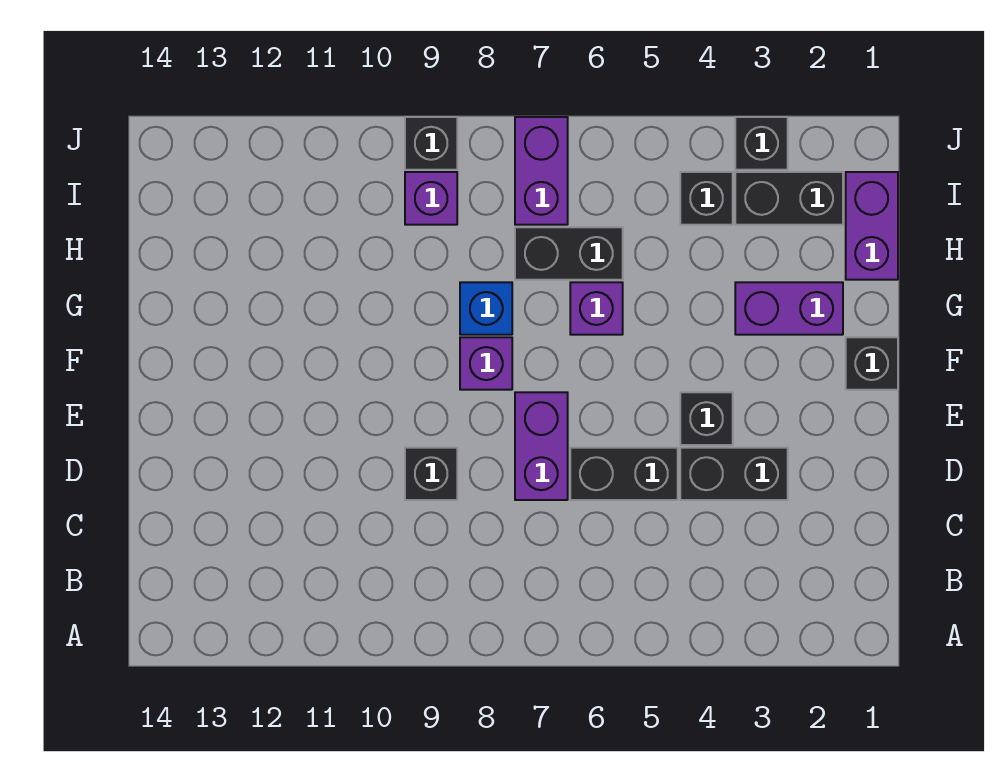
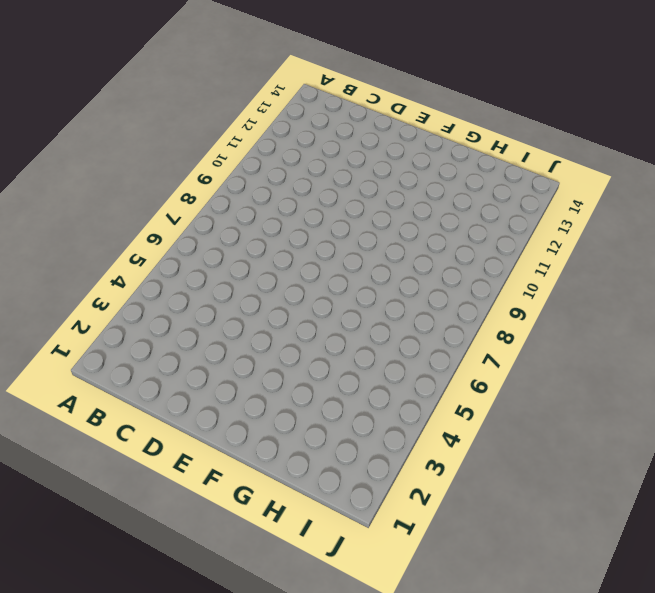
none -> black 1x2 brick [680,448,788,500]
none -> black 1x2 brick [570,448,678,500]
none -> purple 1x2 brick [515,392,568,500]

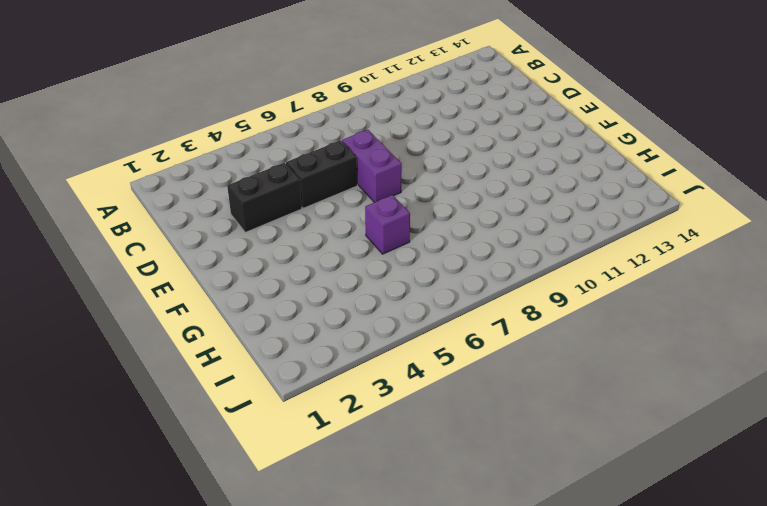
none -> black 1x1 brick [405,448,457,500]
none -> black 1x1 brick [680,392,733,445]
none -> black 1x1 brick [846,337,898,390]

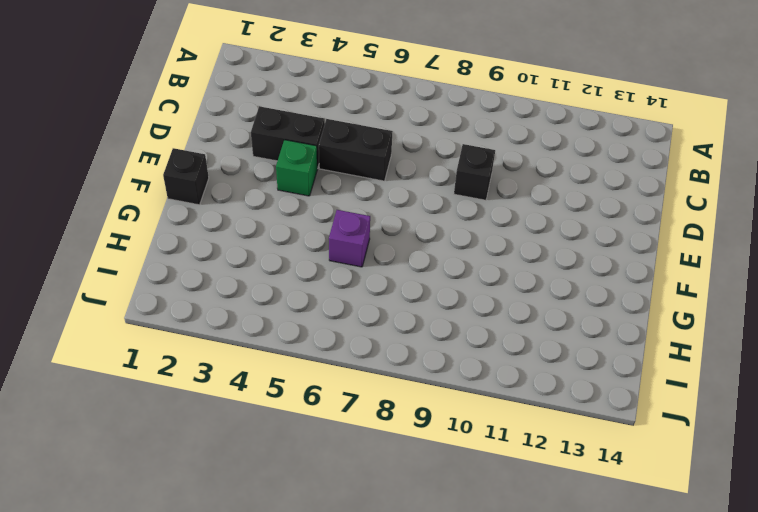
green 1x1 brick [276,140,317,196] -> black 1x1 brick [680,392,733,445]
none -> purple 1x2 brick [515,392,568,500]
none -> purple 1x1 brick [460,337,512,390]
none -> purple 1x2 brick [735,282,843,335]

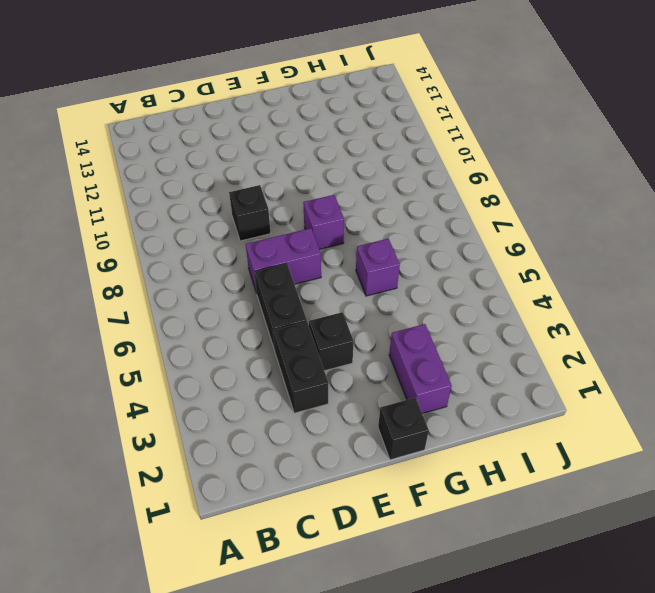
none -> blue 1x1 brick [460,282,512,335]
none -> purple 1x2 brick [846,172,898,280]
none -> black 1x2 brick [515,227,623,280]

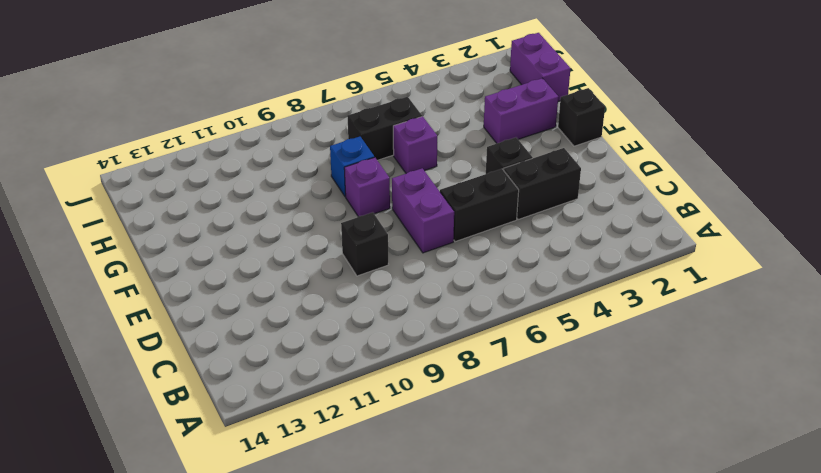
none -> black 1x2 brick [735,172,843,225]
none -> black 1x1 brick [680,172,733,225]
none -> purple 1x2 brick [515,117,568,225]

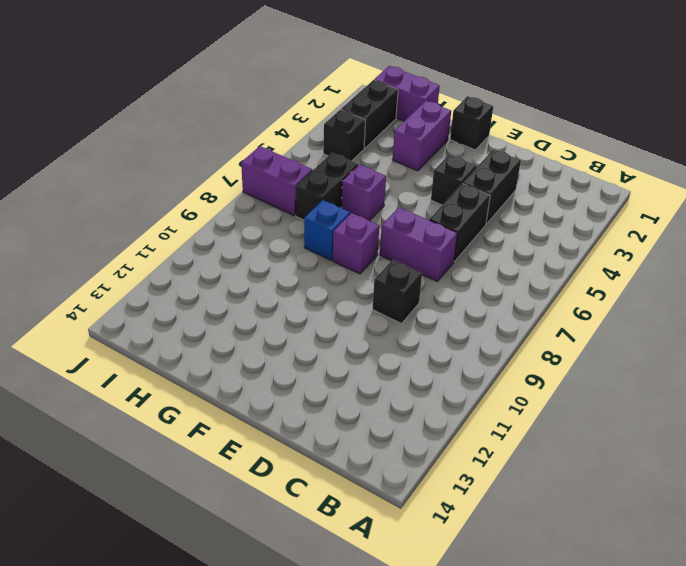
none -> purple 1x1 brick [405,172,457,225]
none -> black 1x1 brick [735,117,788,170]
none -> black 1x1 brick [405,117,457,170]

